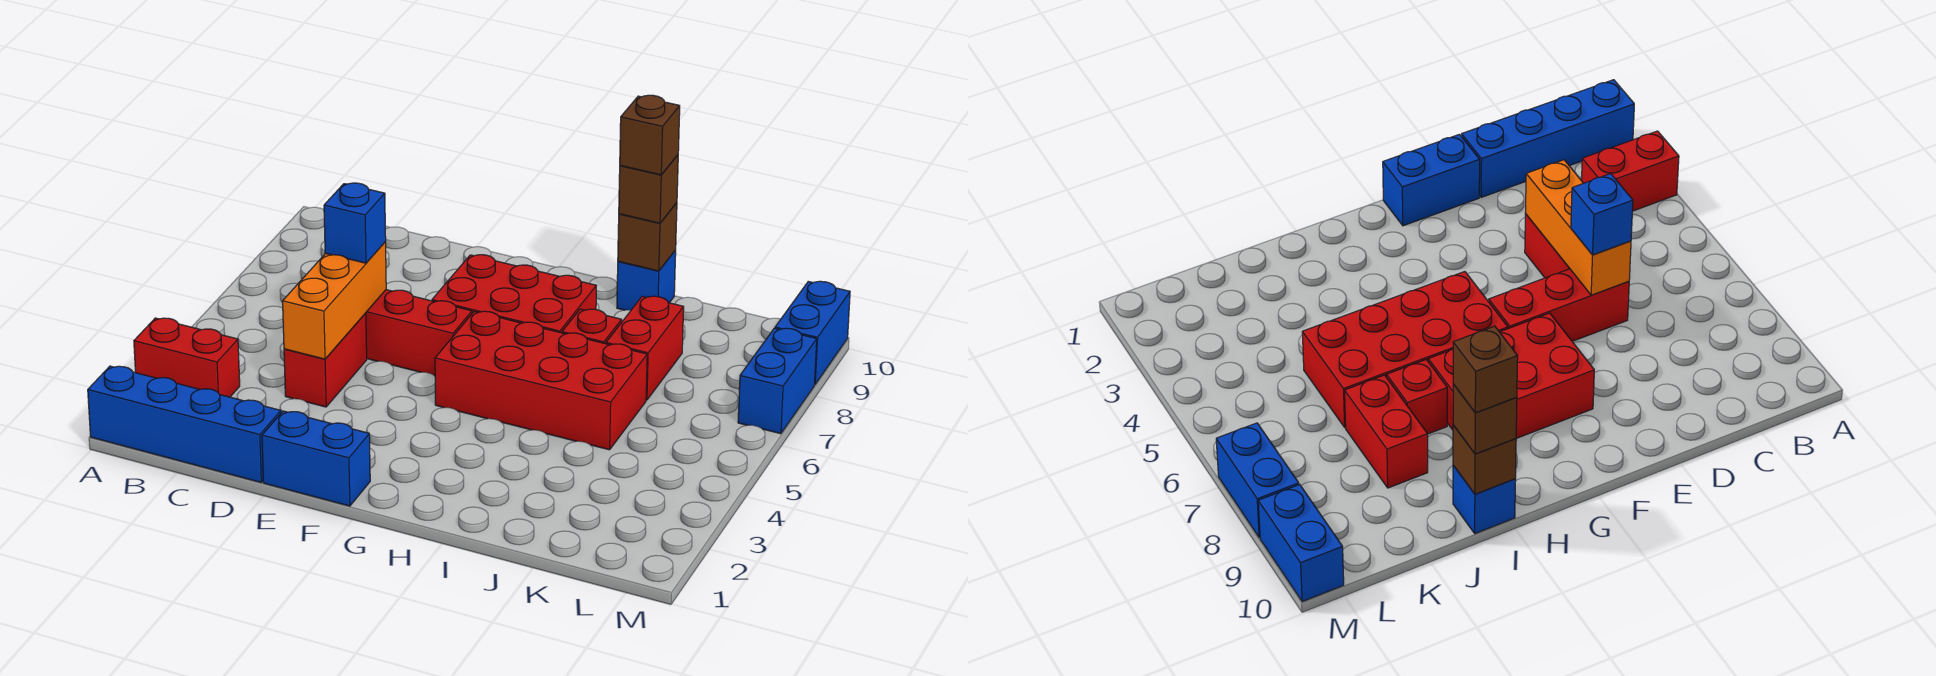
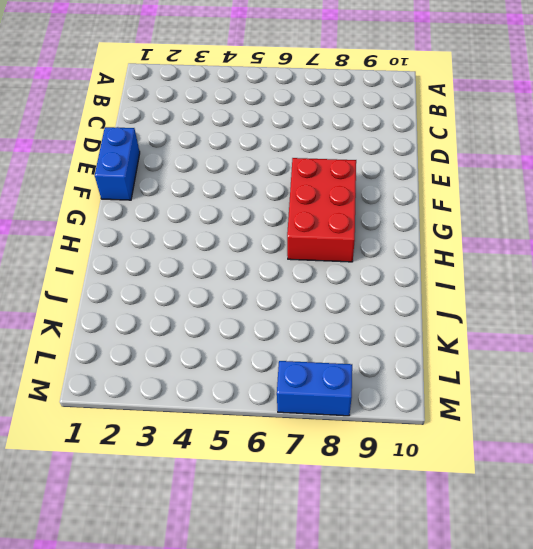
none -> blue 1x4 brick [88,366,281,482]
none -> red 1x2 brick [134,318,240,397]
none -> red 1x2 brick [284,313,367,407]

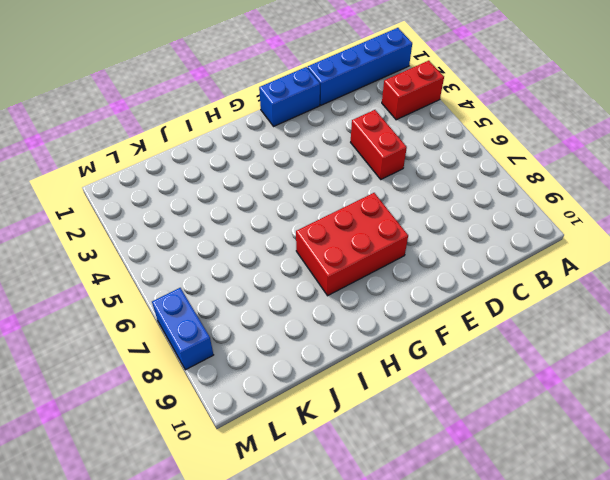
none -> red 1x3 brick [366,290,472,376]
none -> red 2x4 brick [435,311,647,450]
none -> red 1x1 brick [562,309,622,344]

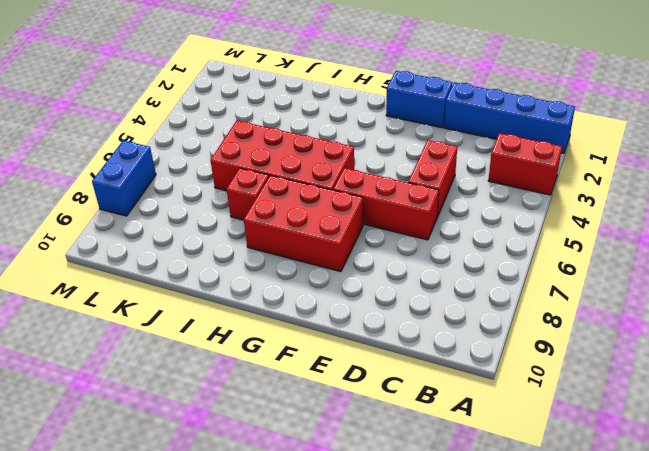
none -> blue 1x1 brick [617,250,676,310]
none -> red 1x2 brick [606,296,684,400]
none -> blue 1x2 brick [775,281,850,384]

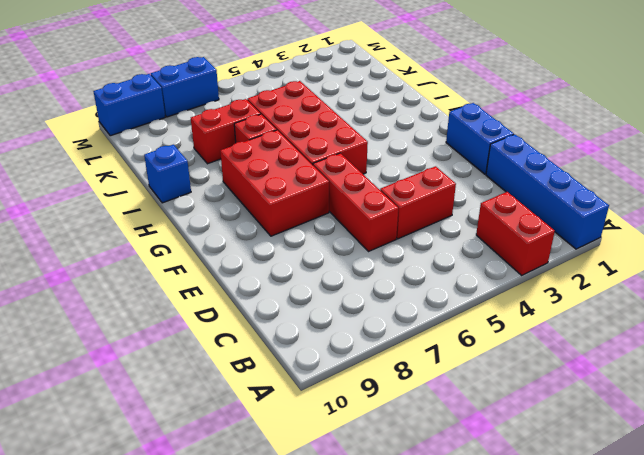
none -> orange 1x3 brick [283,242,386,359]
none -> brown 1x1 brick [618,203,677,271]
none -> blue 1x1 brick [324,183,386,263]

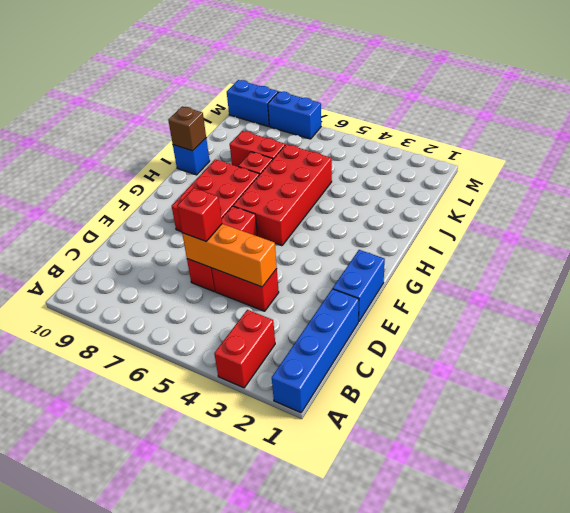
red 1x1 brick [177,188,222,241] -> blue 1x1 brick [324,183,386,263]
none -> brown 1x1 brick [619,155,678,223]
none -> brown 1x1 brick [620,95,680,175]

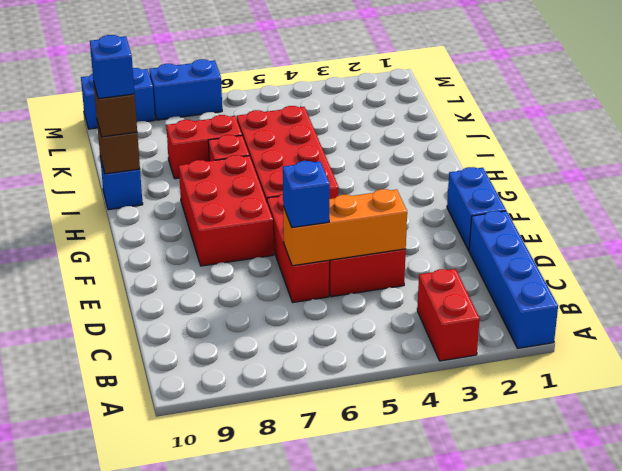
blue 1x1 brick [90,35,134,99] -> brown 1x1 brick [620,95,680,175]

